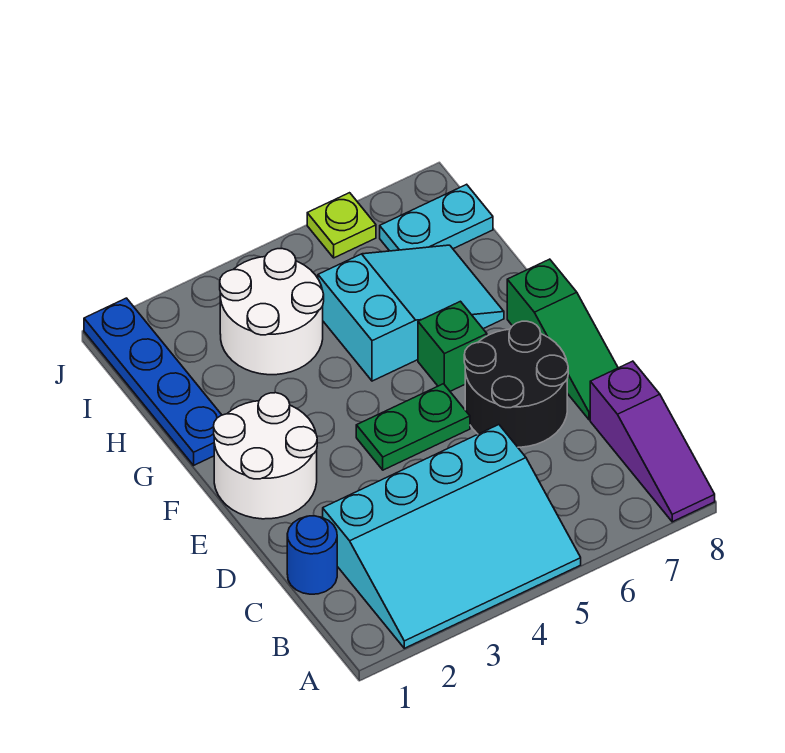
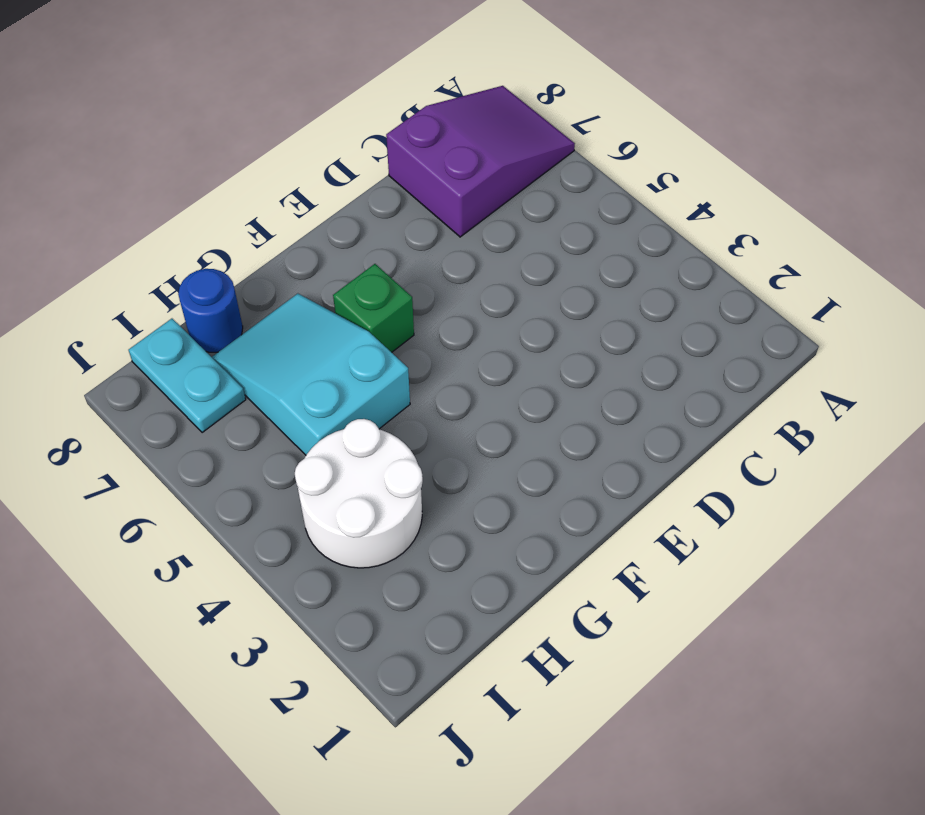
purple 2x3 slope [386,86,575,237] -> purple 1x3 slope [590,361,715,522]
blue 1x1 round brick [178,269,243,352] -> blue 1x1 round brick moved to [287,516,337,594]
none -> cyan 3x4 slope [323,425,581,648]
none -> black 2x2 round brick [464,321,568,447]
none -> green 1x3 slope [507,259,618,420]

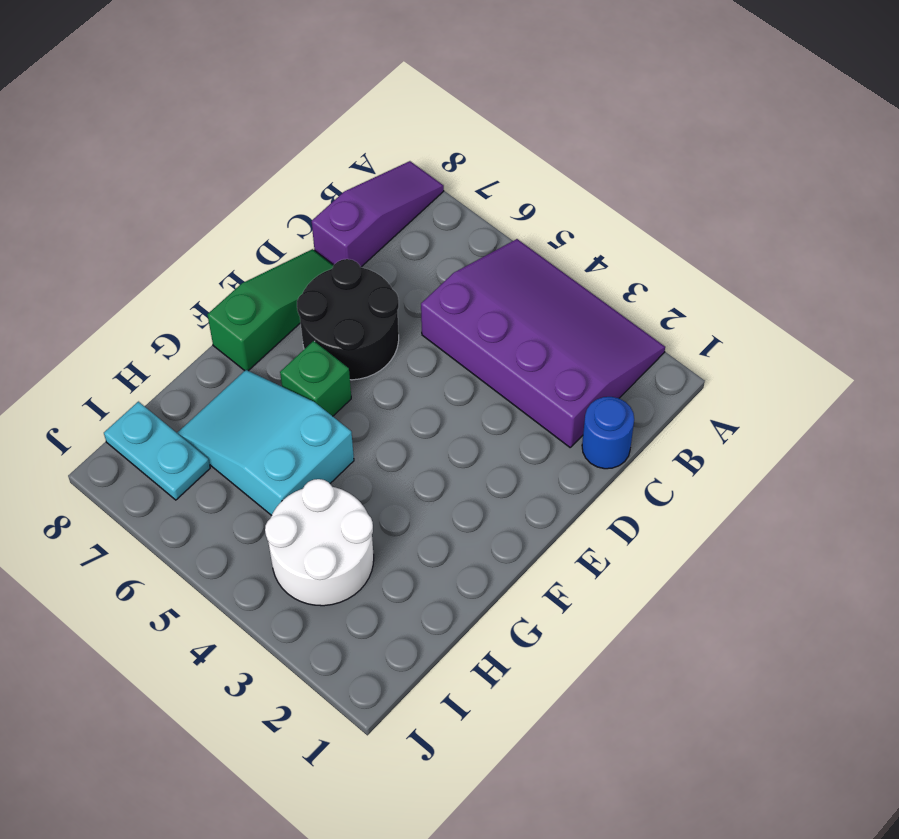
purple 3x4 slope [421,239,665,447] -> cyan 3x4 slope [323,425,581,648]
none -> white 2x2 round brick [214,393,317,519]
none -> green 1x2 plate [356,384,470,470]
none -> blue 1x4 plate [84,298,221,465]

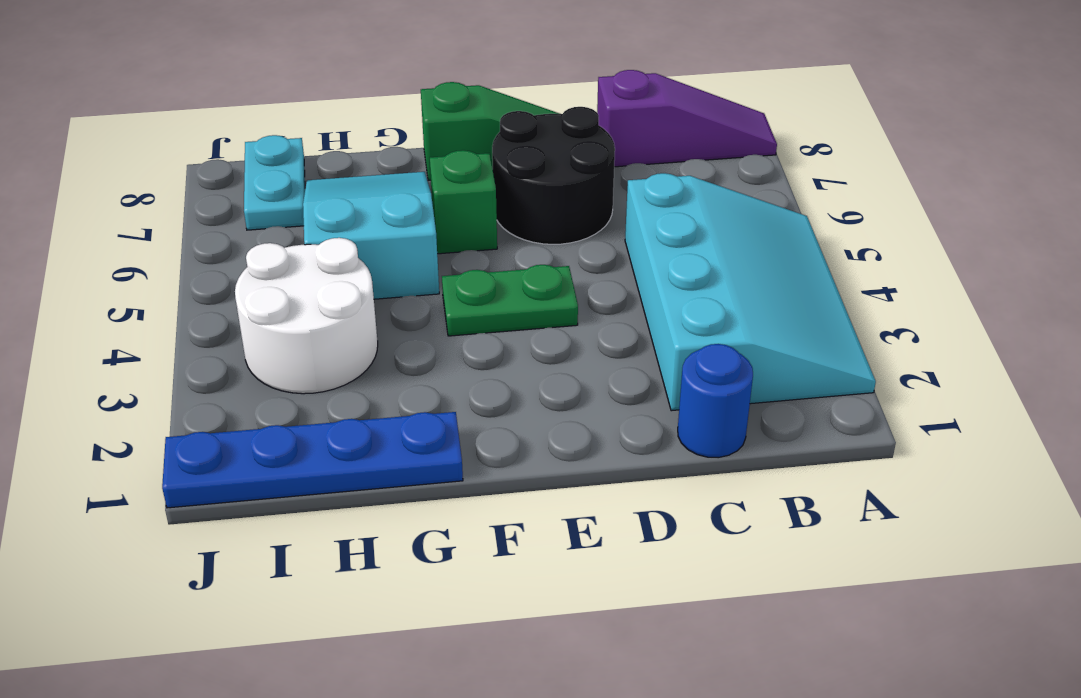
green 1x2 plate [442,265,578,336] -> green 1x2 plate turned to [356,384,470,470]
none -> white 2x2 round brick [214,393,317,519]
none -> lime 1x1 plate [307,193,376,258]

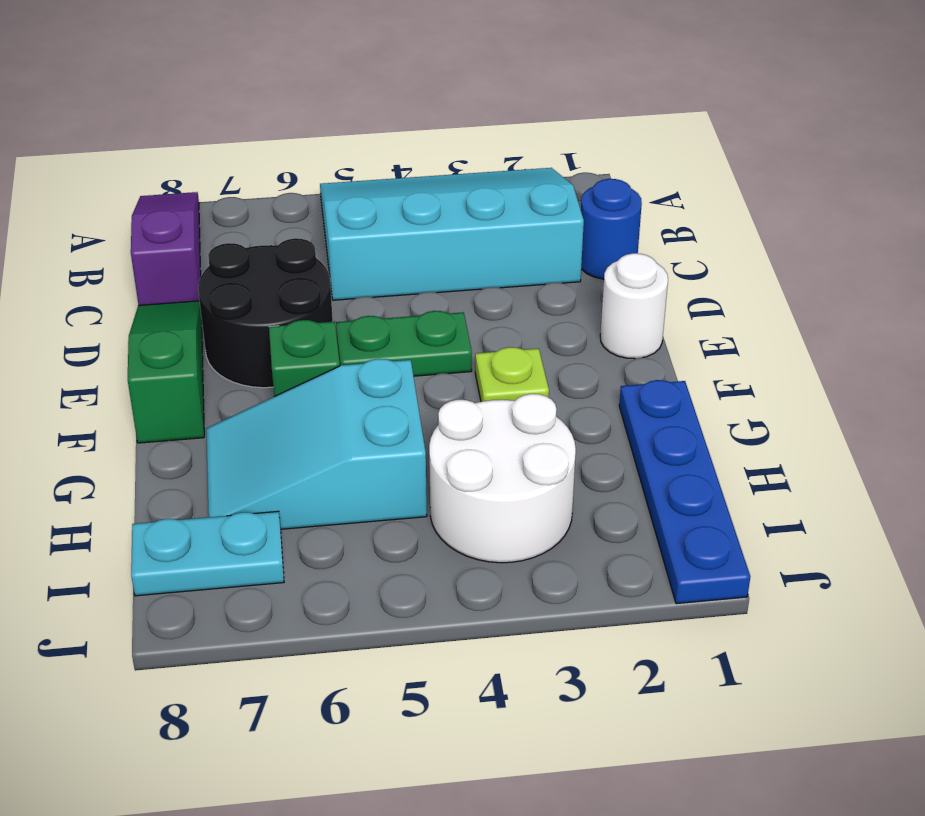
white 1x1 round brick [600,253,668,359] -> white 2x2 round brick [214,393,317,519]
lime 1x1 plate [475,347,549,402] -> lime 1x1 plate moved to [307,193,376,258]

